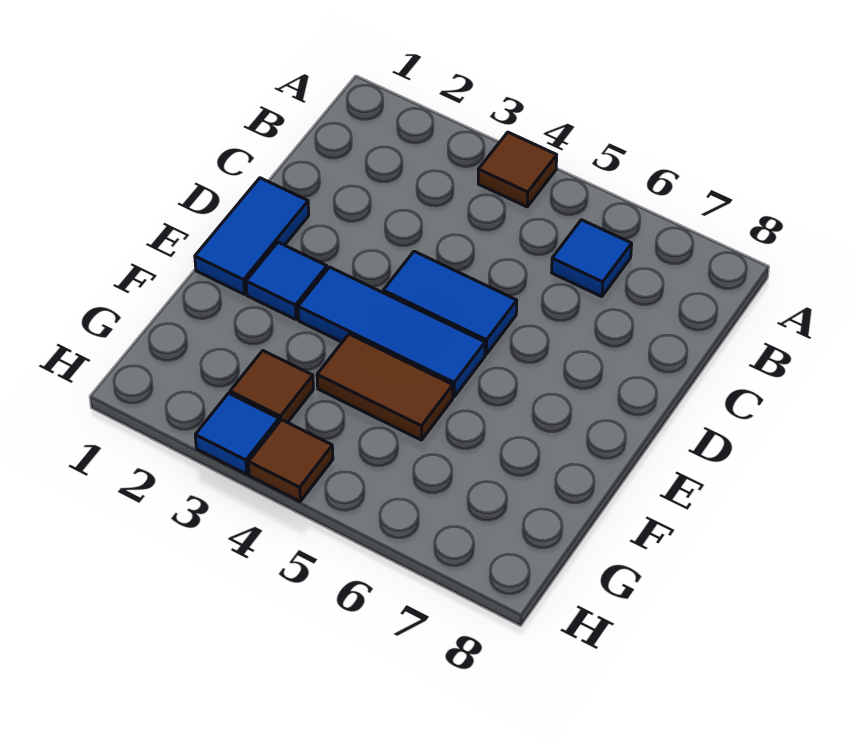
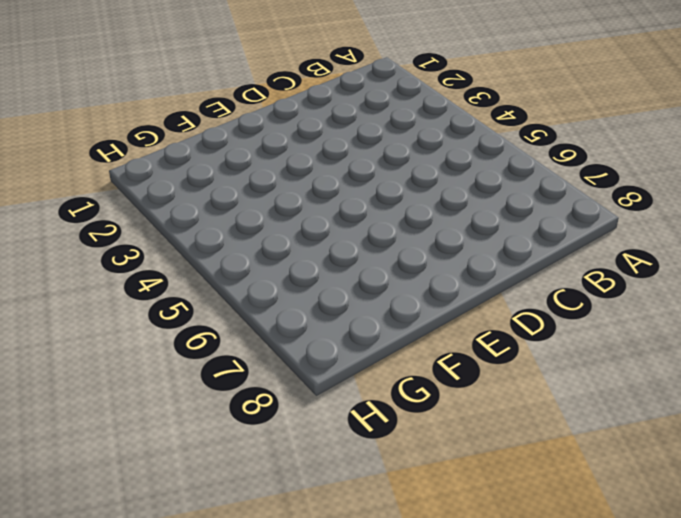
none -> brown 1x1 tile [478,132,557,207]
none -> blue 1x1 tile [551,220,632,297]

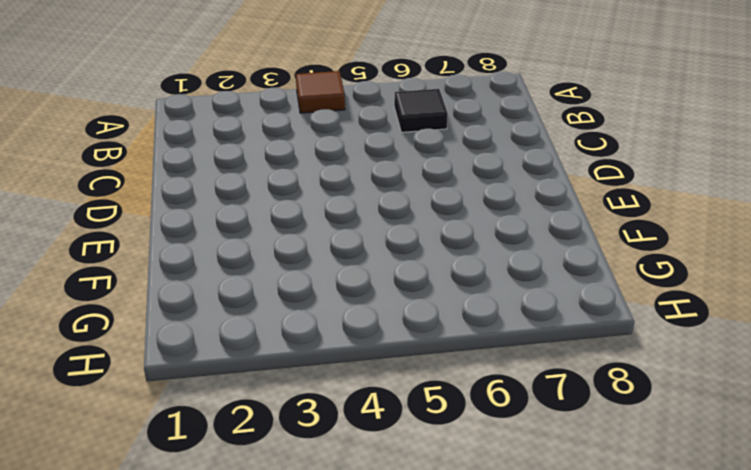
black 1x1 tile [394,89,448,132] -> blue 1x1 tile [551,220,632,297]
none -> blue 1x2 tile [195,178,309,294]
none -> blue 1x2 tile [383,251,517,354]

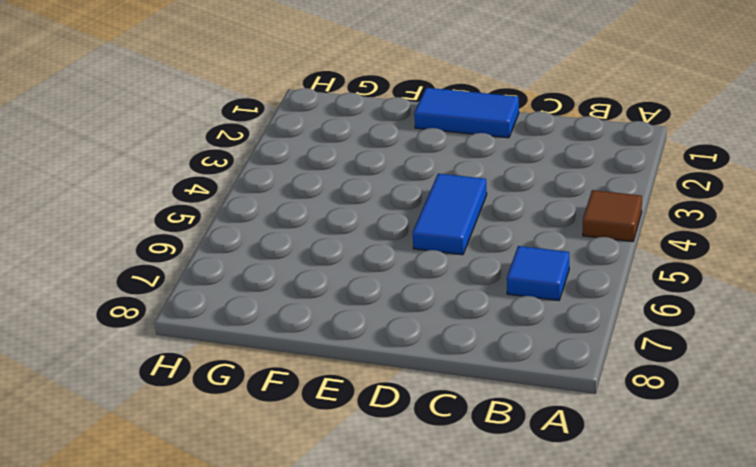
none -> blue 1x1 tile [246,242,327,319]
none -> blue 1x3 tile [298,267,485,397]

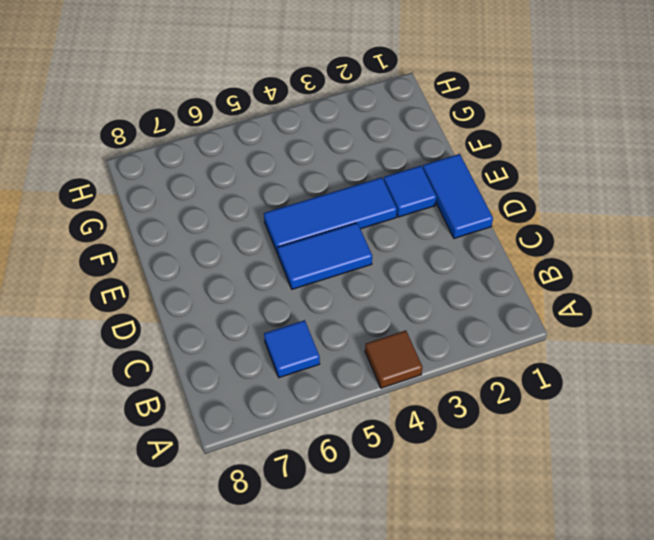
none -> brown 1x2 tile [317,334,453,440]
none -> brown 1x1 tile [230,351,313,423]

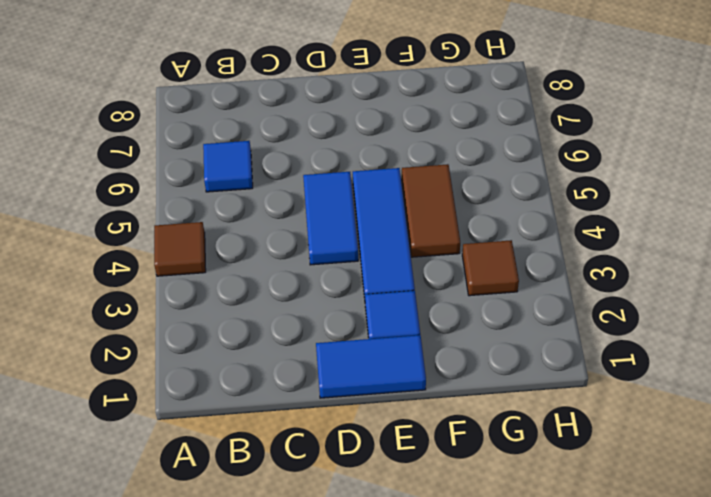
none -> blue 1x1 tile [195,393,279,474]
none -> brown 1x1 tile [249,420,333,501]

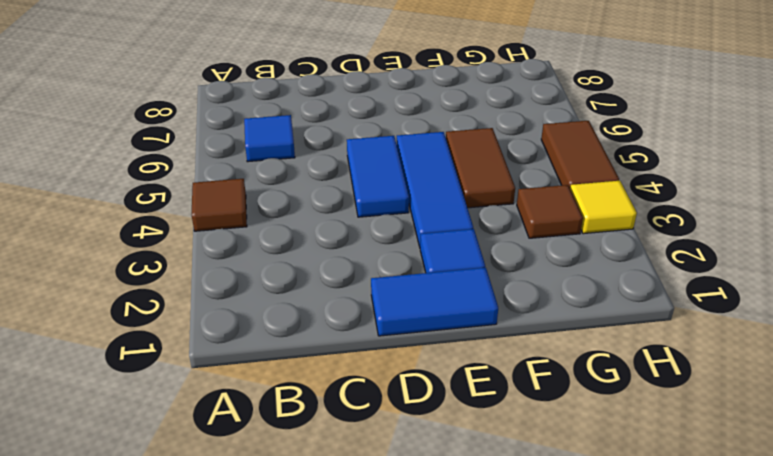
yellow 1x1 tile [570,181,637,234] -> blue 1x1 tile [195,393,279,474]
brown 1x2 tile [541,121,619,187] -> brown 1x1 tile [249,420,333,501]

